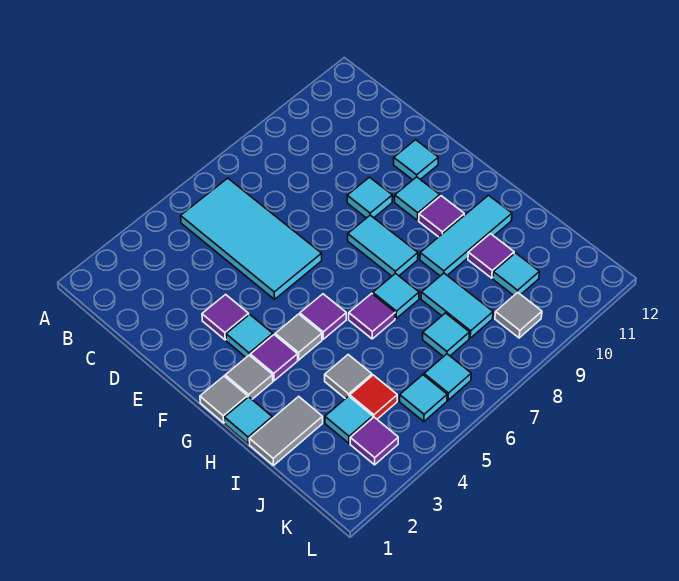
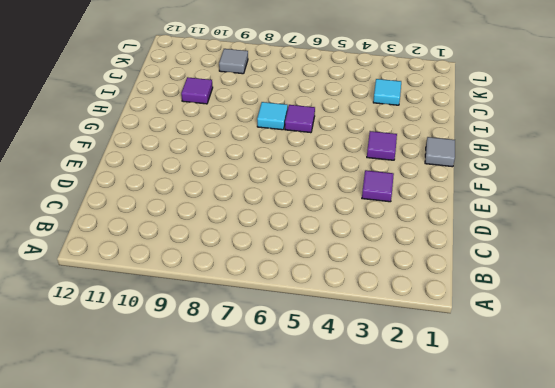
none -> cyan 2x4 tile [181,178,322,299]
none -> cyan 1x1 tile [347,177,392,218]
none -> cyan 1x1 tile [394,140,438,180]

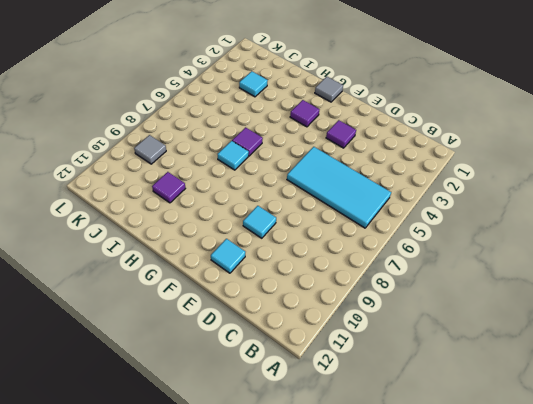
none -> cyan 1x1 tile [226,314,273,357]
none -> cyan 1x2 tile [348,215,418,276]
none -> cyan 1x1 tile [395,177,440,220]

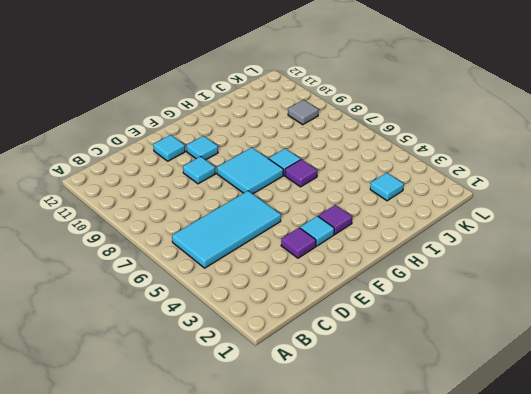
cyan 2x2 tile [217,148,283,194] -> cyan 1x2 tile [348,215,418,276]
none -> grey 1x1 tile [200,376,248,423]
none -> grey 1x1 tile [225,355,273,399]
none -> grey 1x1 tile [275,314,322,360]

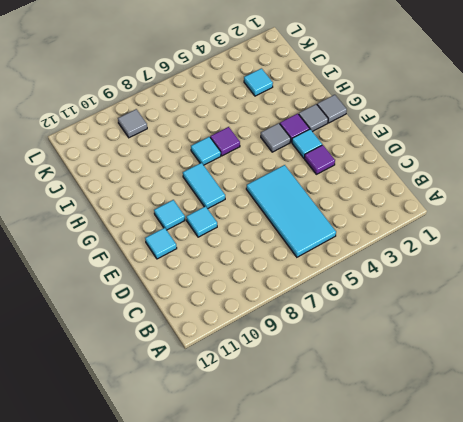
none -> purple 1x1 tile [300,294,346,339]
none -> purple 1x1 tile [419,196,464,237]
none -> cyan 1x1 tile [225,397,272,444]

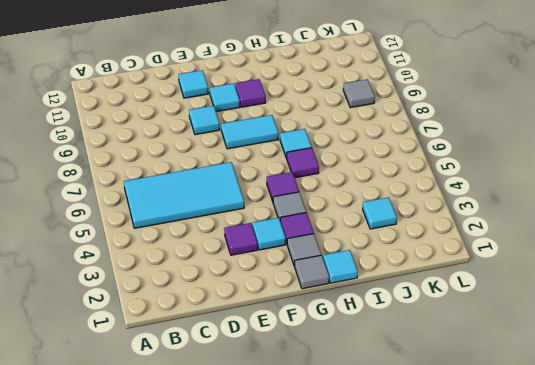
none -> cyan 1x3 tile [420,195,512,276]
none -> grey 1x2 tile [249,396,323,465]
none -> grey 1x1 tile [325,355,372,399]

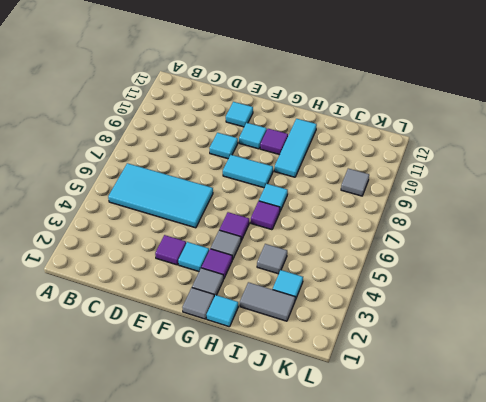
grey 1x2 tile [240,282,295,321] -> grey 1x2 tile turned to [249,396,323,465]
none -> cyan 1x2 tile [421,273,493,338]
none -> purple 1x1 tile [468,234,514,278]
none -> red 1x1 tile [350,375,397,419]

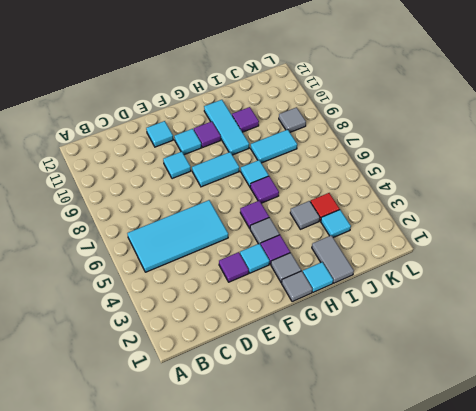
none -> cyan 1x1 tile [422,313,470,357]
none -> cyan 1x1 tile [493,253,539,295]
none -> purple 1x1 tile [350,417,398,465]

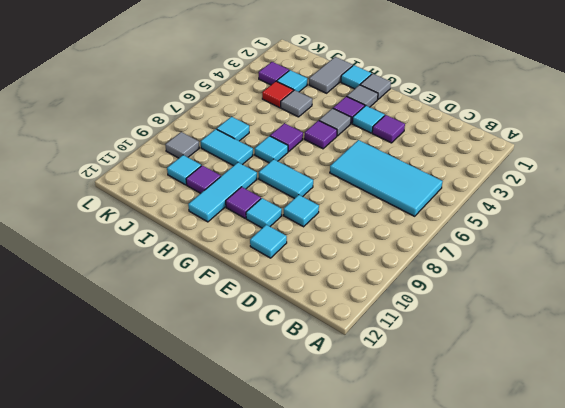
none -> cyan 1x1 tile [400,375,447,422]
none -> cyan 1x1 tile [424,354,471,400]

